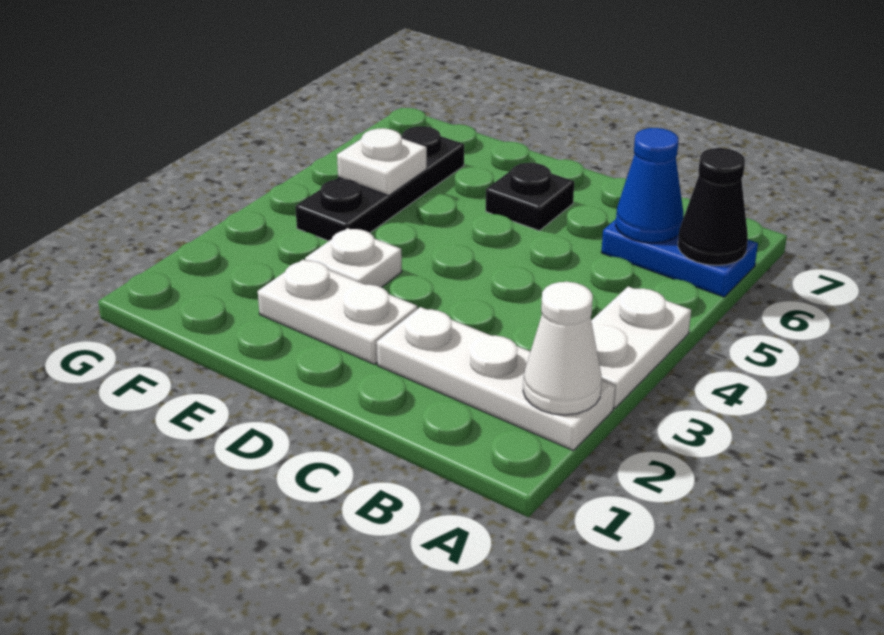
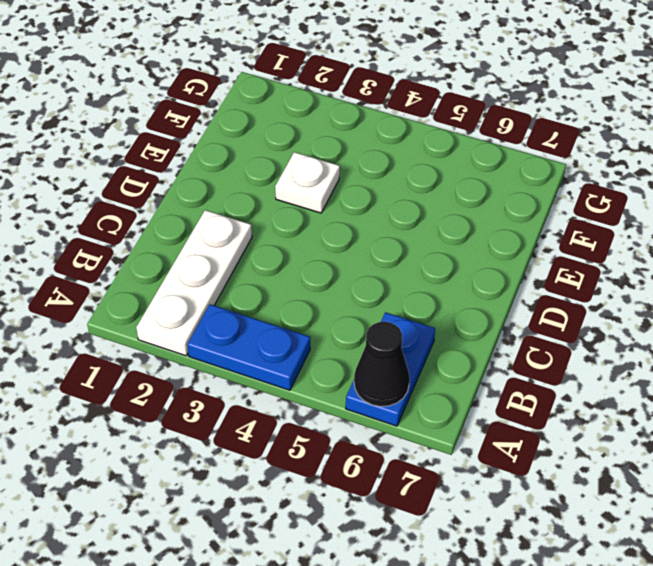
blue 1x2 plate [187,304,310,390] -> white 1x2 plate [591,287,691,408]
none -> white 1x2 plate [258,260,417,364]
none -> black 1x1 plate [486,163,574,231]

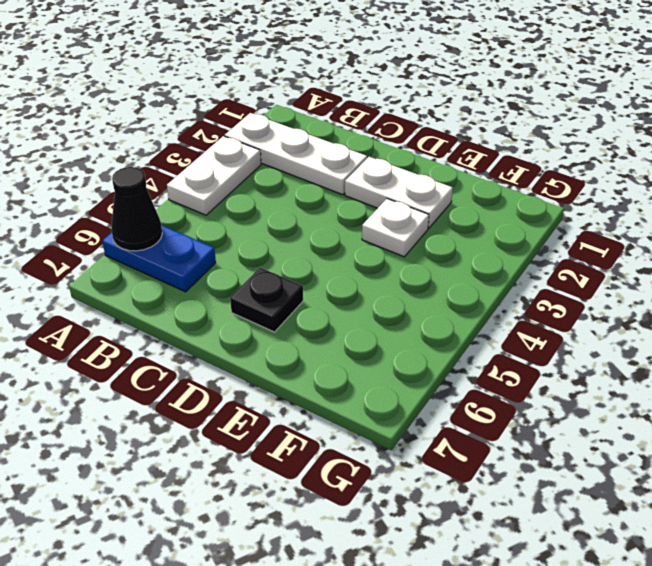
none -> black 1x3 plate [295,126,464,241]
none -> white 1x1 cone [523,282,602,415]

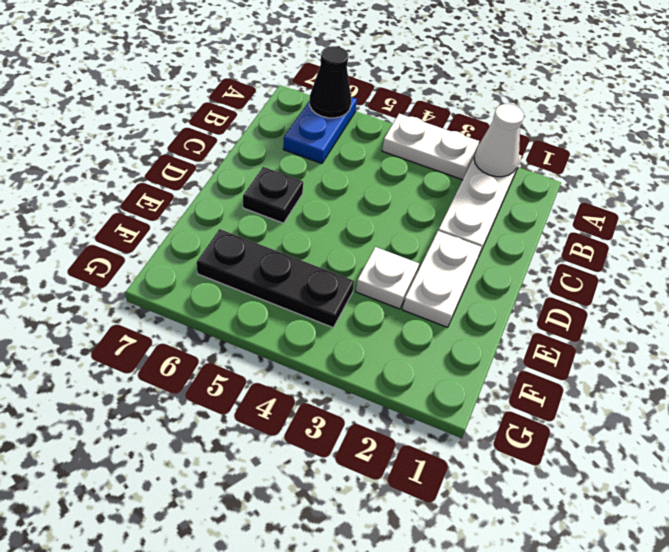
none -> blue 1x1 cone [616,128,683,243]
none -> white 1x1 plate [337,128,427,196]

